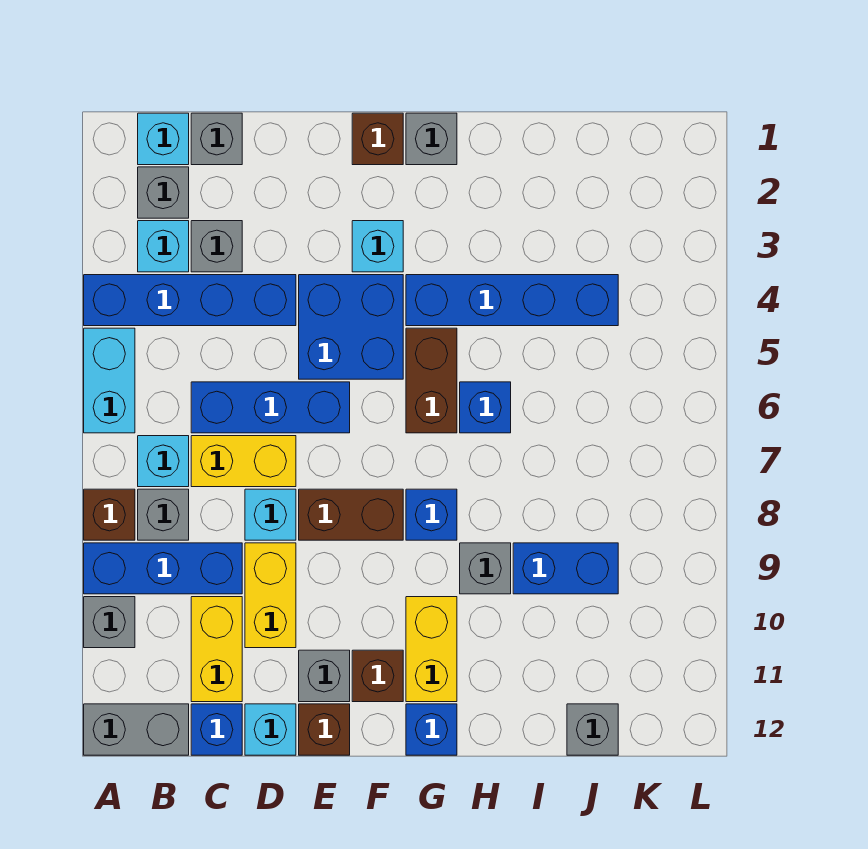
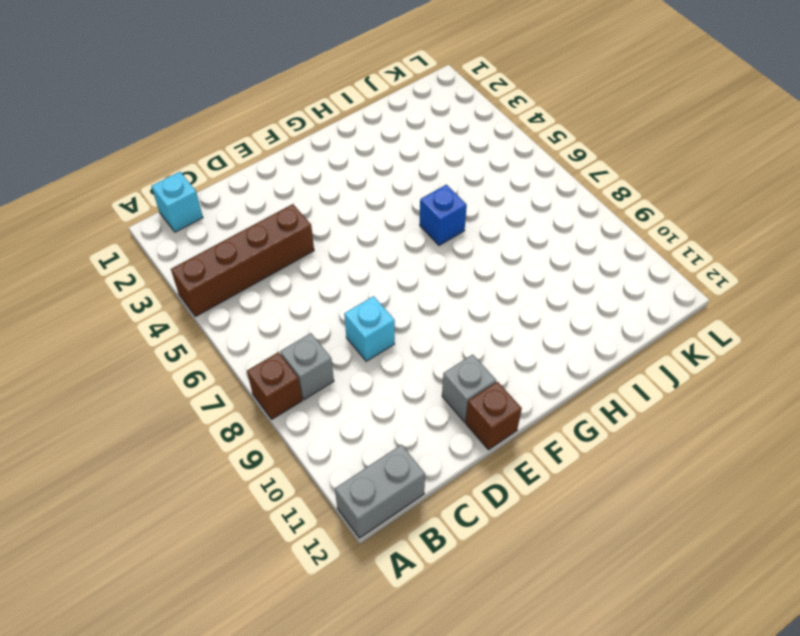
brown 1x4 brick [171,204,314,317] -> blue 1x4 brick [84,275,296,326]
none -> cyan 1x2 brick [84,328,135,433]
none -> blue 1x3 brick [84,543,242,594]
none -> grey 1x1 brick [84,597,135,648]
none -> grey 1x1 brick [138,167,189,218]

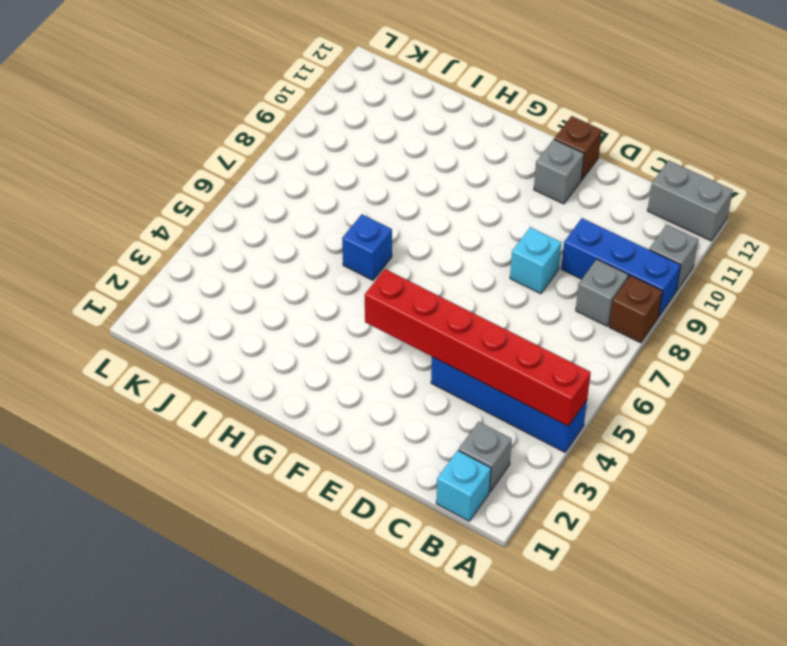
red 1x6 brick [365,269,591,426] -> none
none -> cyan 1x2 brick [84,328,135,433]
none -> cyan 1x1 brick [138,221,189,272]
none -> cyan 1x1 brick [138,436,189,487]
none -> grey 1x1 brick [191,113,242,165]

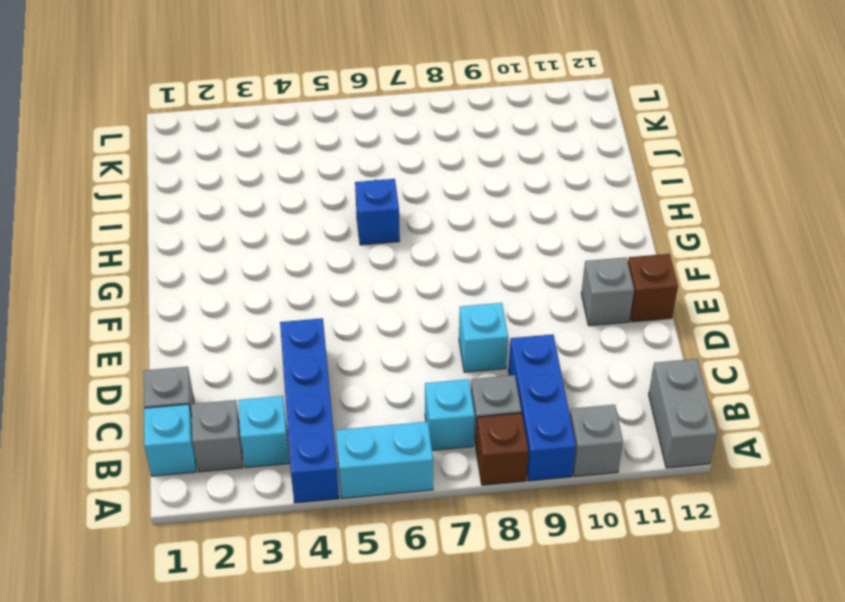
none -> grey 1x1 brick [191,221,242,272]
none -> blue 1x3 brick [191,382,350,433]
none -> yellow 1x2 brick [191,436,296,487]
none -> yellow 1x2 brick [191,597,242,702]

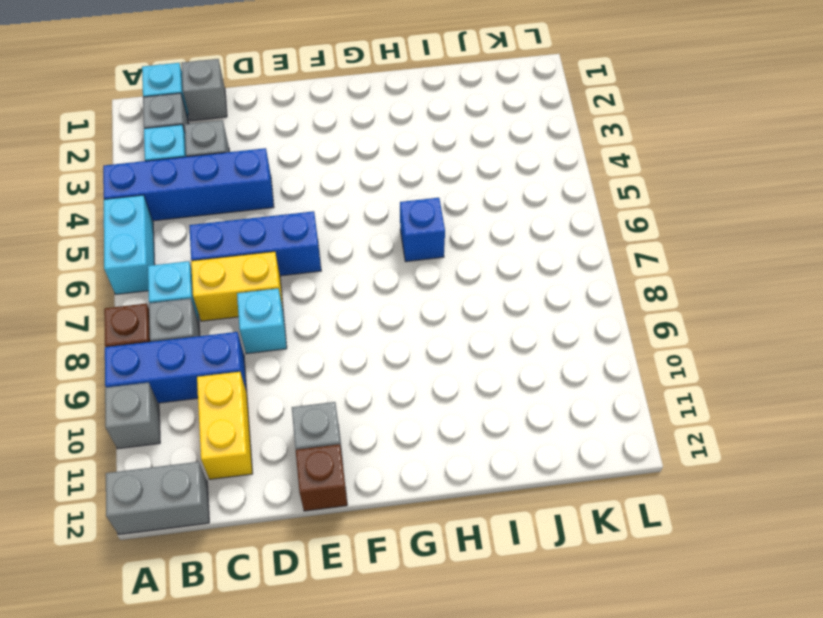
none -> blue 1x1 brick [191,704,242,755]
none -> yellow 1x2 brick [245,543,296,648]
none -> cyan 1x1 brick [245,704,296,755]
none -> blue 2x2 brick [299,275,403,379]

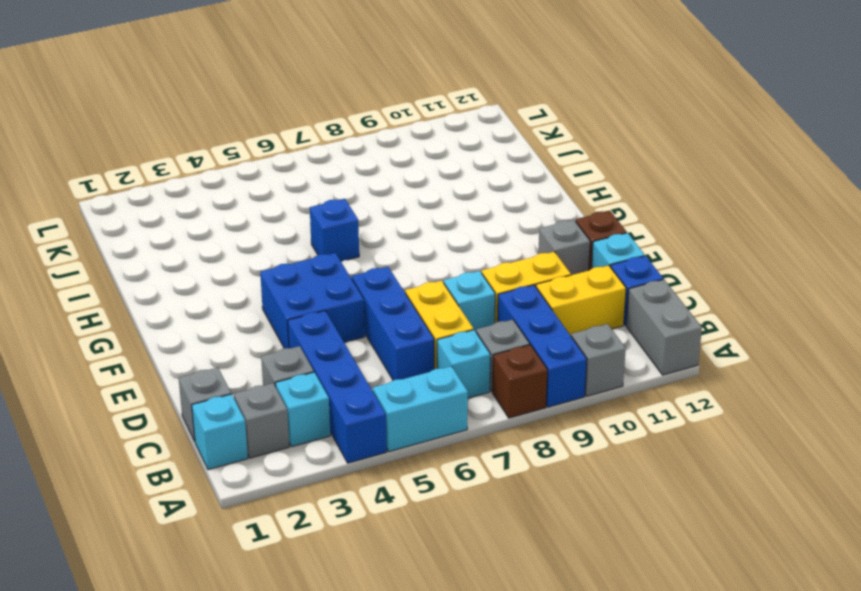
none -> brown 1x2 brick [299,489,403,540]
none -> brown 1x1 brick [352,113,403,165]
none -> cyan 1x1 brick [352,221,403,272]
none -> brown 1x1 brick [352,650,403,702]

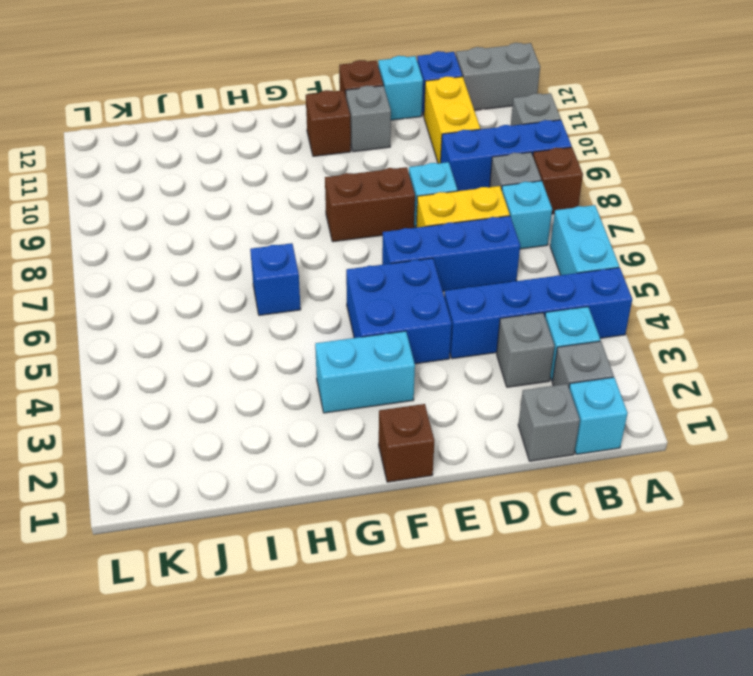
cyan 1x2 brick [315,331,415,413] -> cyan 1x1 brick [352,221,403,272]
none -> yellow 1x2 brick [245,543,296,648]
none -> grey 1x1 brick [406,113,457,165]
none -> blue 1x4 brick [406,275,618,326]
none -> brown 1x2 brick [406,328,457,433]

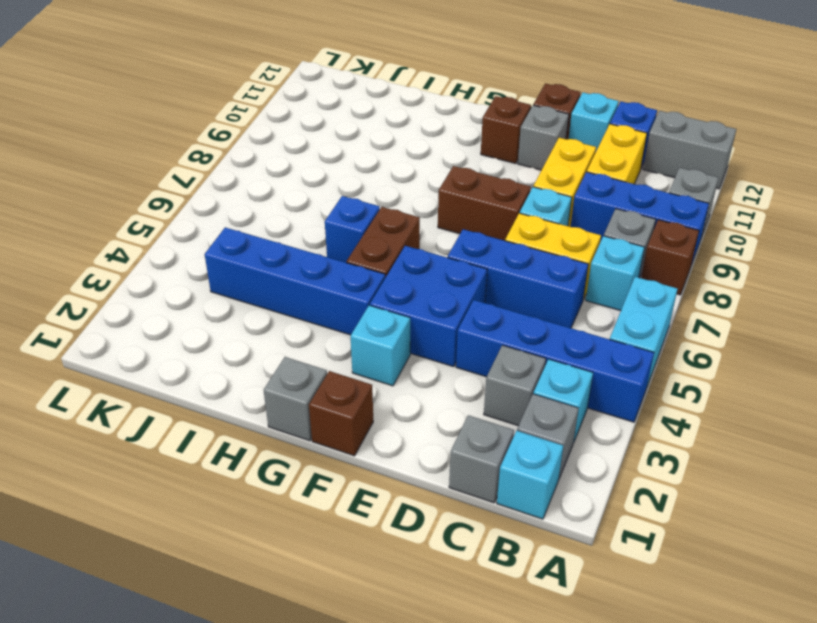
none -> blue 1x1 brick [406,489,457,540]
none -> yellow 1x2 brick [406,597,457,702]
none -> blue 1x1 brick [406,704,457,755]
none -> grey 1x1 brick [460,543,511,594]

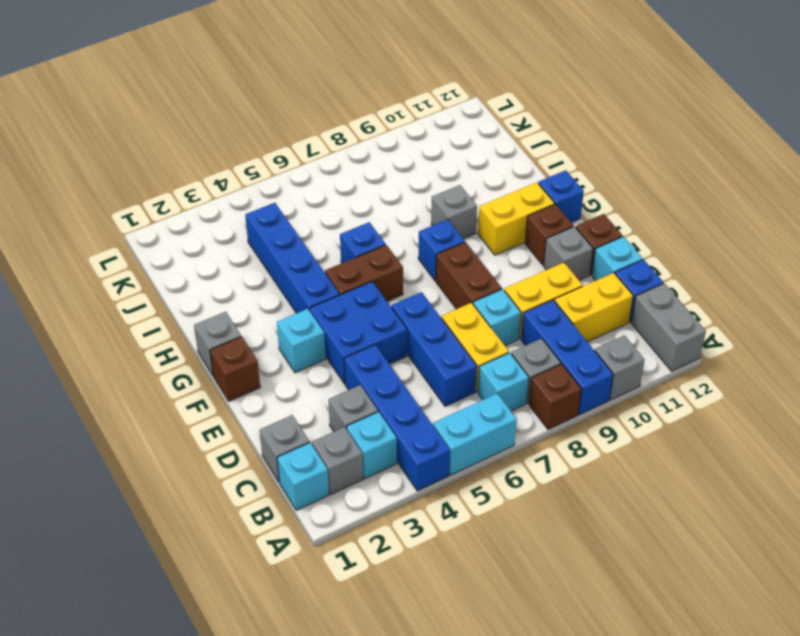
none -> blue 1x2 brick [513,543,618,594]
none -> grey 1x1 brick [567,704,618,755]

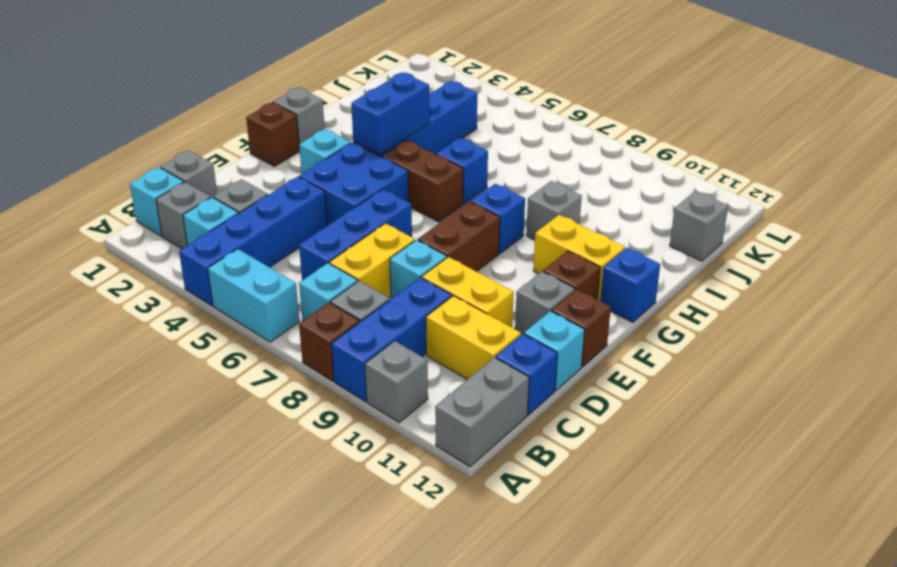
blue 1x2 brick [351,72,430,155] -> blue 1x2 brick moved to [513,543,618,594]

